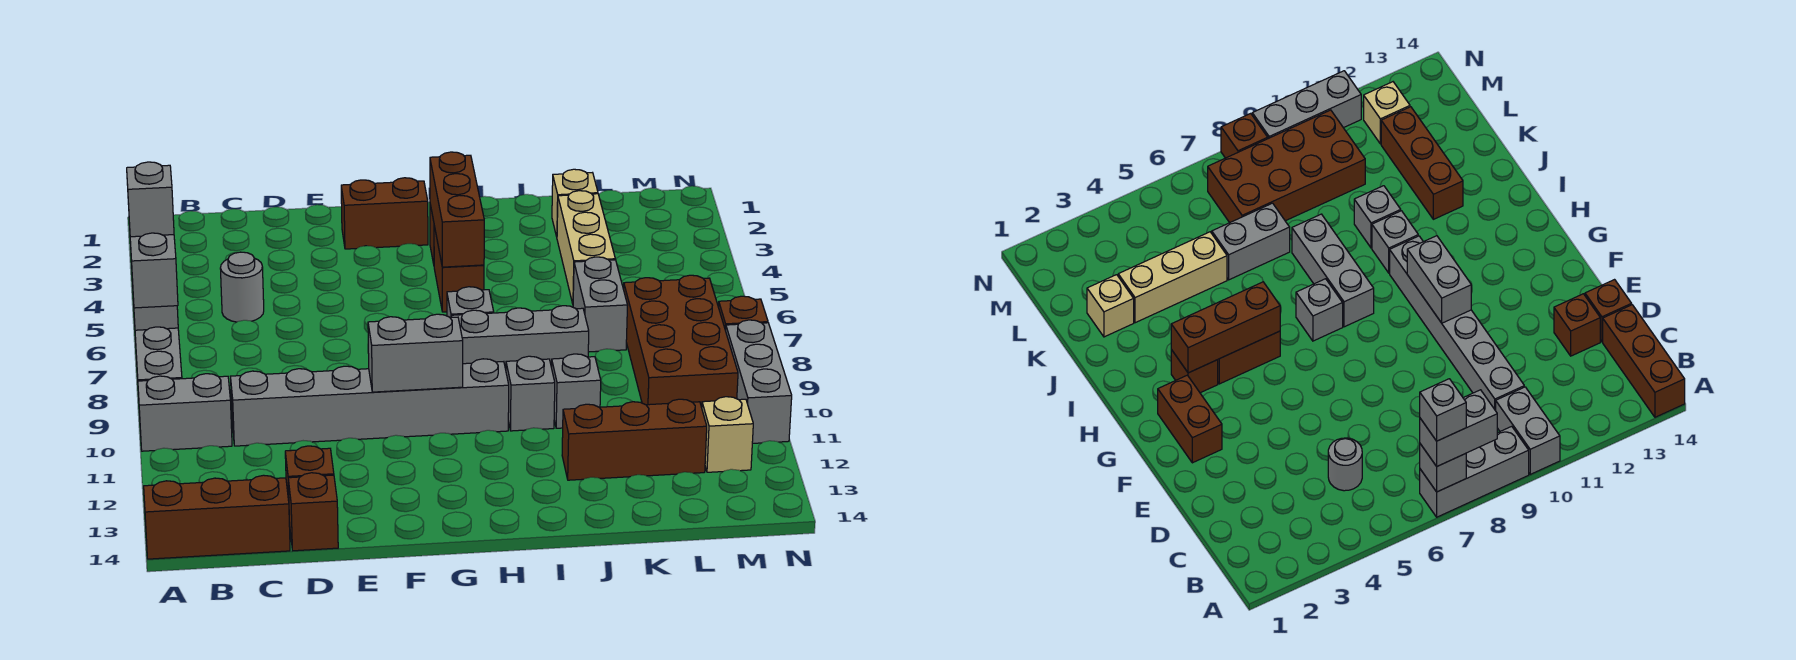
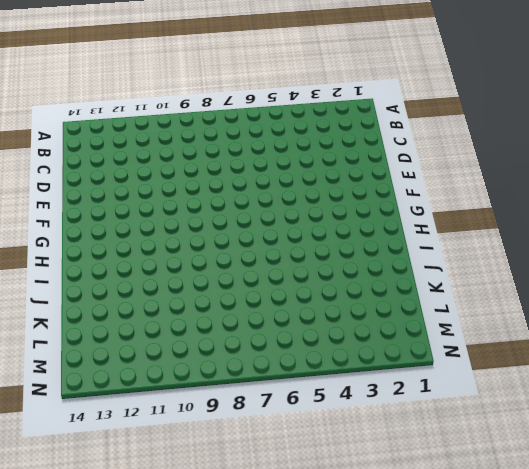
none -> grey 1x3 brick [135,327,182,395]
none -> grey 1x2 brick [138,374,232,451]
none -> brown 1x3 brick [144,475,290,559]

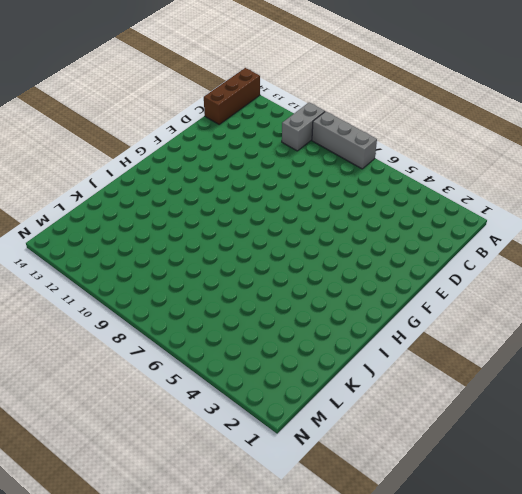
none -> grey 1x1 round brick [220,252,264,322]
none -> grey 1x6 brick [230,359,509,446]
none -> brown 1x1 brick [285,446,334,500]

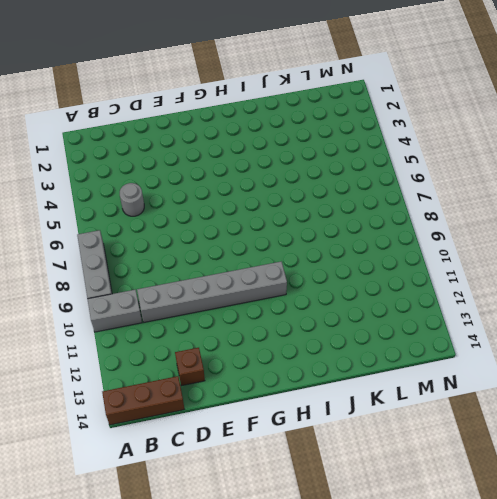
none -> brown 1x1 brick [288,473,338,551]
none -> brown 1x2 brick [341,178,428,249]
none -> brown 1x1 brick [1171,350,1218,393]

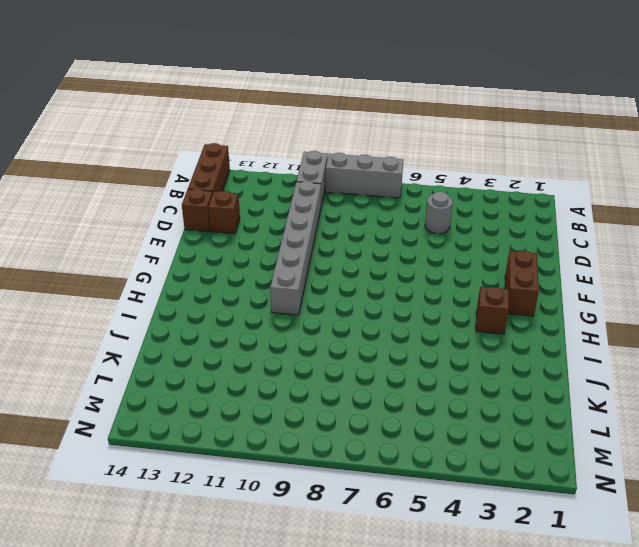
none -> brown 1x2 brick [434,226,484,312]
none -> grey 1x1 brick [447,287,494,318]
none -> grey 1x3 brick [451,306,589,369]

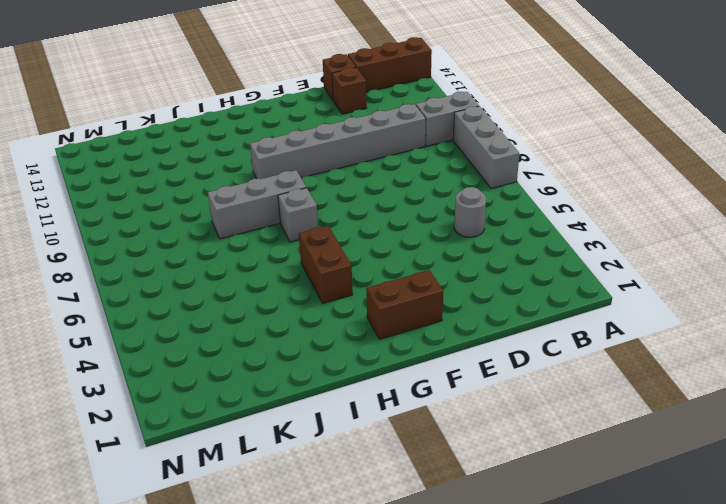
none -> brown 1x1 brick [1171,350,1218,393]
none -> grey 1x1 brick [506,356,555,431]
none -> grey 1x1 brick [552,354,601,428]

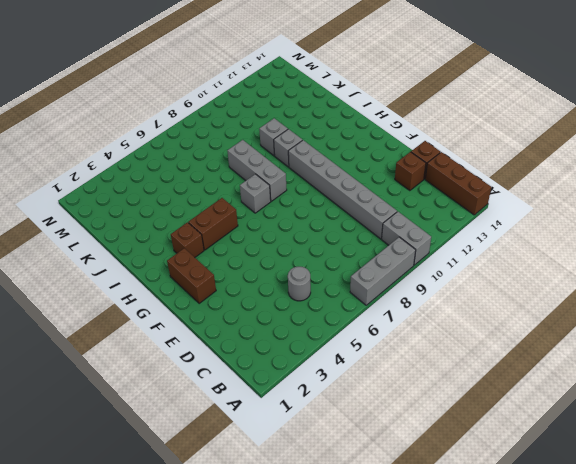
none -> brown 1x3 brick [562,399,707,480]
none -> tan 1x1 brick [552,169,598,237]
none -> tan 1x3 brick [557,191,615,304]

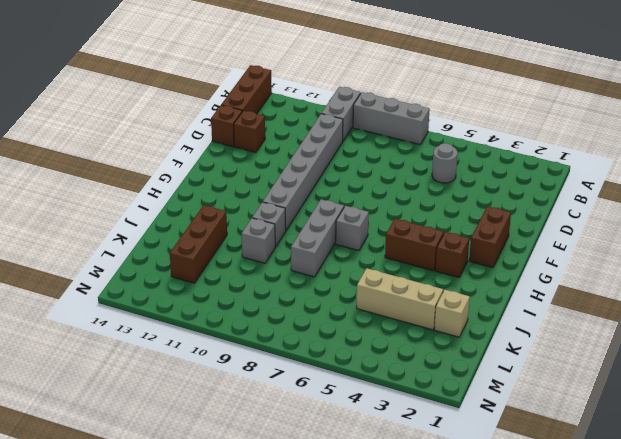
none -> grey 1x2 brick [573,257,628,352]
none -> brown 2x4 brick [624,275,738,408]
none -> tan 1x1 brick [702,397,753,472]

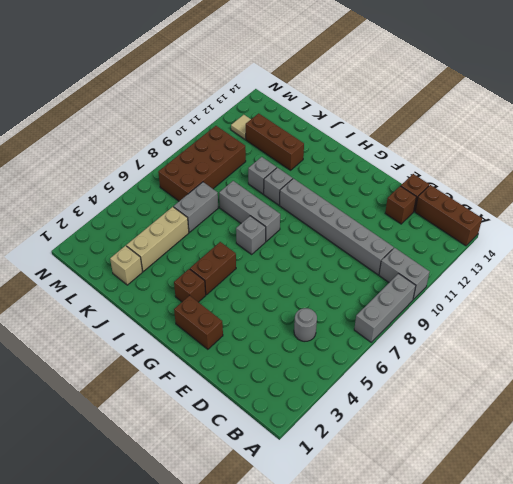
tan 1x1 tile [231,115,251,139] -> tan 1x1 brick [702,397,753,472]
none -> brown 1x1 brick [718,296,768,331]
none -> grey 1x3 brick [726,320,792,443]
none -> grey 1x1 brick [133,300,178,330]

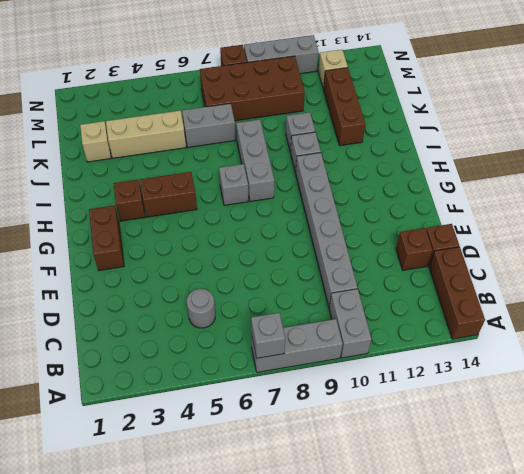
none -> grey 1x2 brick [368,314,463,392]
none -> brown 1x3 brick [430,152,484,267]
none -> grey 1x2 brick [130,233,178,308]

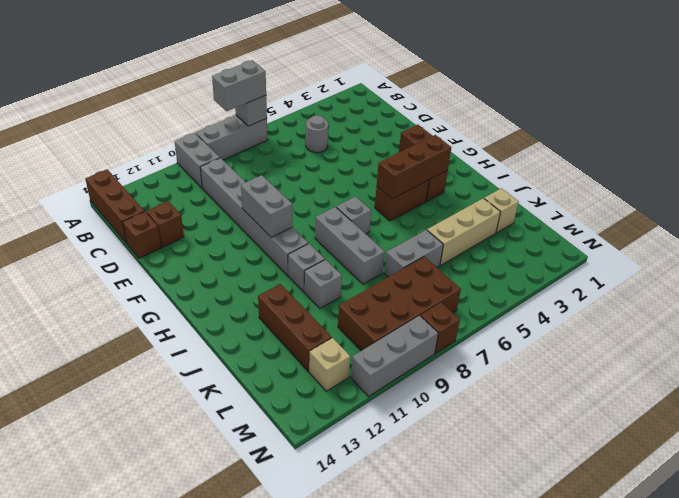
none -> grey 1x1 brick [127,162,174,237]

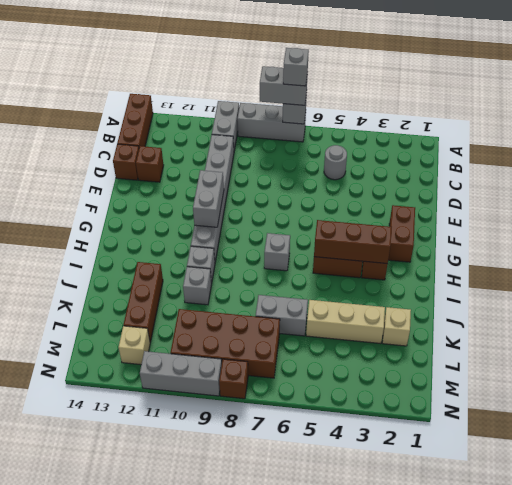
none -> grey 1x3 brick [451,306,589,369]

